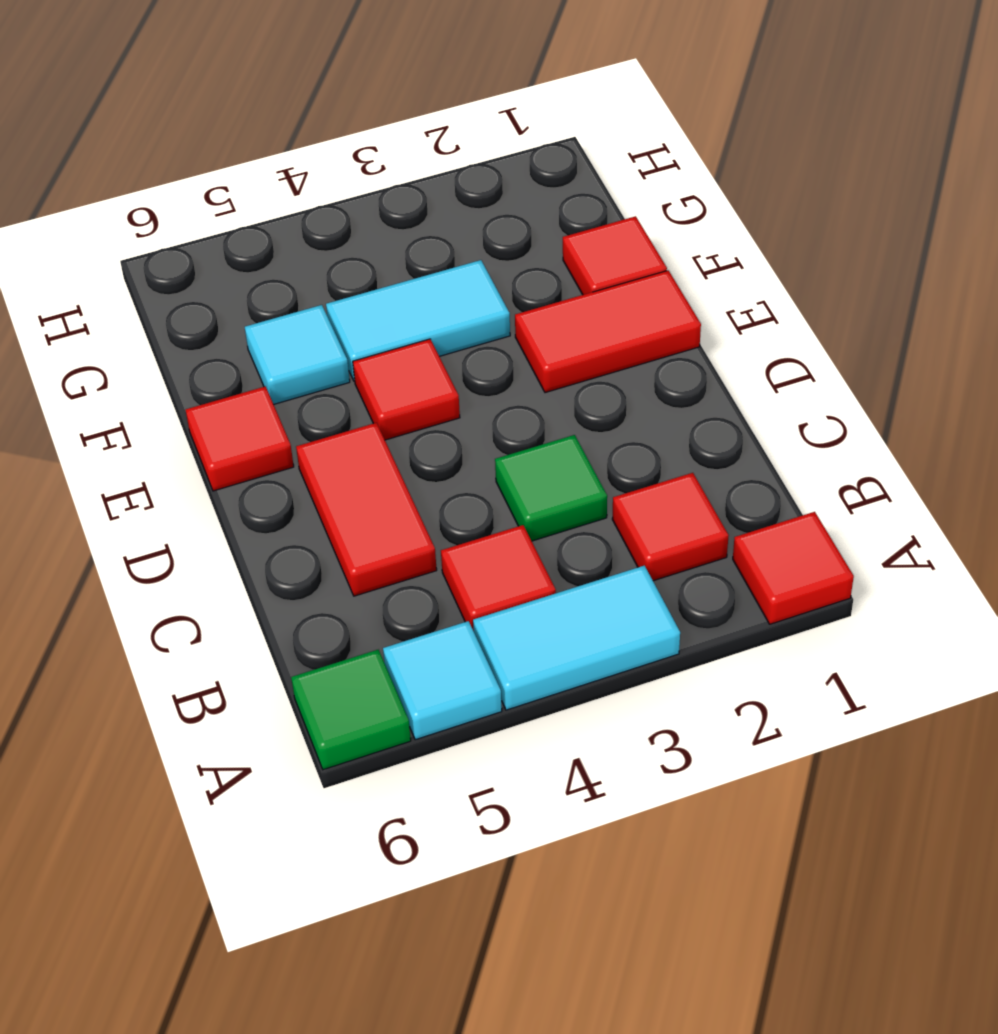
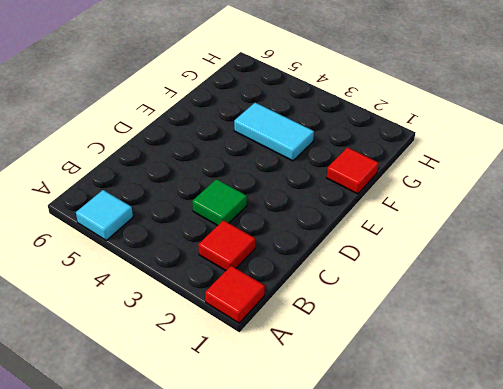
none -> cyan 1x2 tile [473,566,680,710]
none -> green 1x1 tile [291,650,411,770]
none -> red 1x1 tile [441,525,556,631]

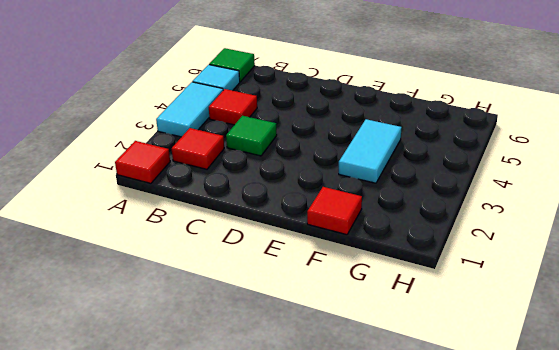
none -> red 1x2 tile [296,423,437,596]
none -> red 1x2 tile [515,270,701,393]
none -> red 1x1 tile [353,339,460,440]

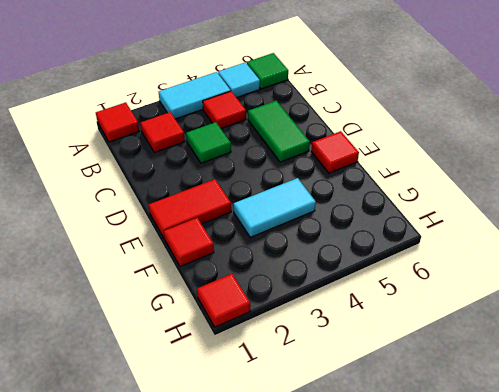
green 1x2 tile [248,101,310,162] -> red 1x2 tile [296,423,437,596]
red 1x1 tile [197,274,250,327] -> red 1x1 tile moved to [353,339,460,440]
none -> cyan 1x1 tile [245,305,350,404]

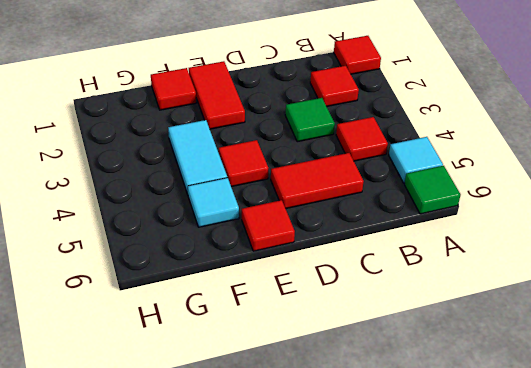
none -> cyan 1x2 tile [473,566,680,710]

